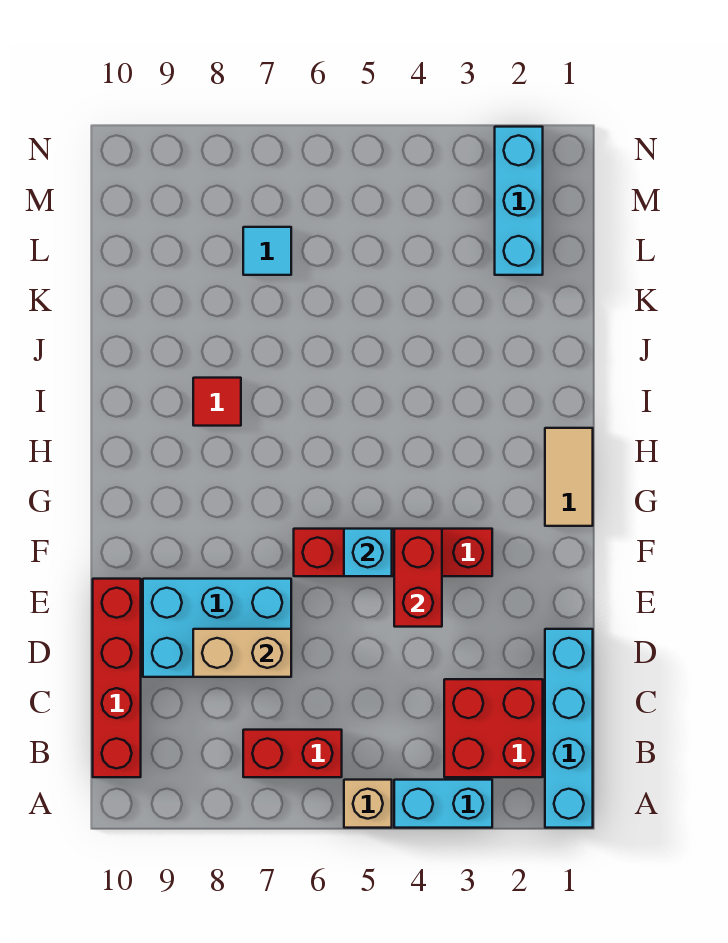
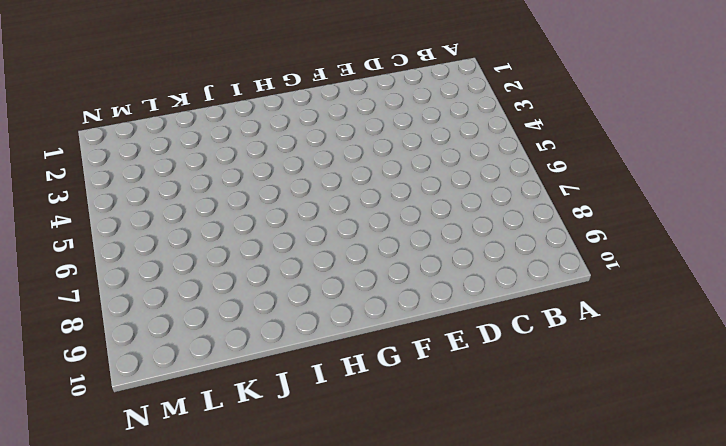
none -> cyan 1x4 brick [545,629,593,828]
none -> cyan 1x2 brick [394,780,492,828]
none -> tan 1x1 brick [344,780,392,828]

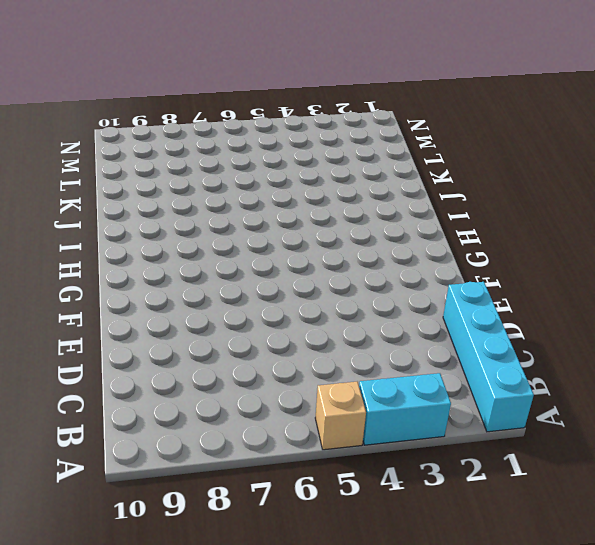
none -> red 2x2 brick [444,679,543,777]
none -> red 1x2 brick [243,730,342,777]
none -> red 1x4 brick [93,579,141,777]

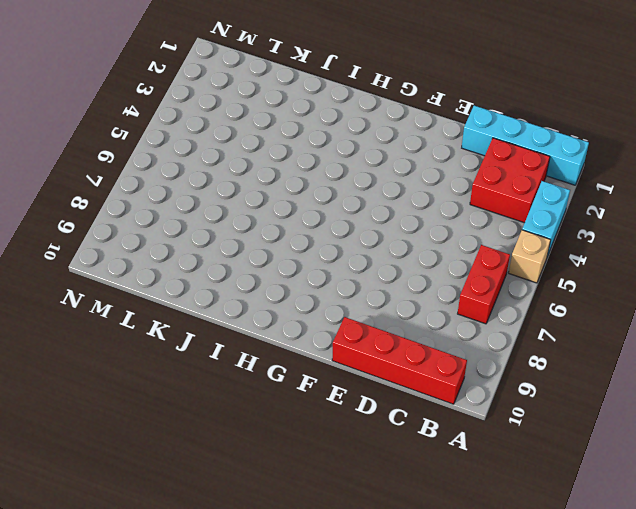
none -> cyan 2x3 brick [143,579,291,677]
none -> red 1x4 brick [294,529,492,576]
none -> tan 1x2 tile [545,428,593,526]

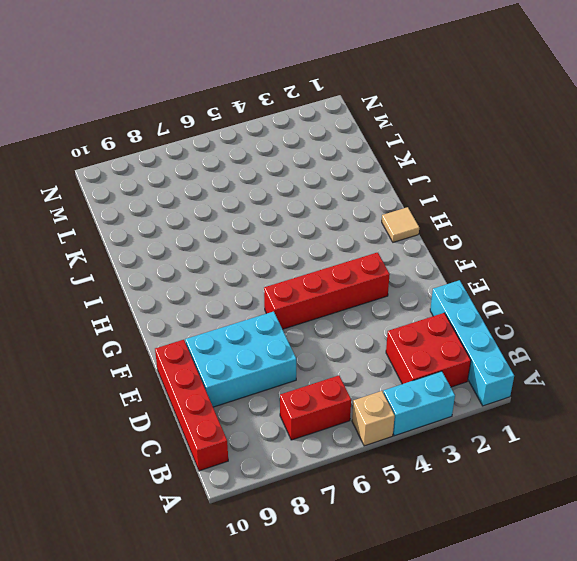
tan 1x1 tile [382,207,419,242] -> tan 1x2 tile [545,428,593,526]
none -> red 1x1 tile [193,378,241,426]
none -> cyan 1x3 brick [495,127,543,275]
none -> cyan 1x1 tile [243,227,291,275]

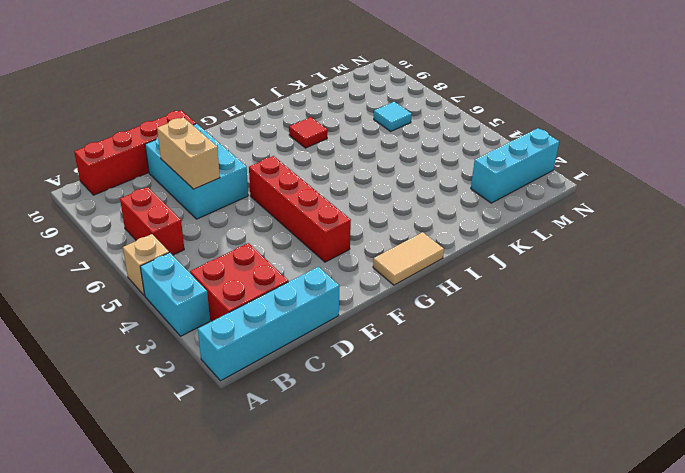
none -> red 1x2 brick [394,529,442,627]
none -> cyan 1x1 brick [344,529,392,576]

